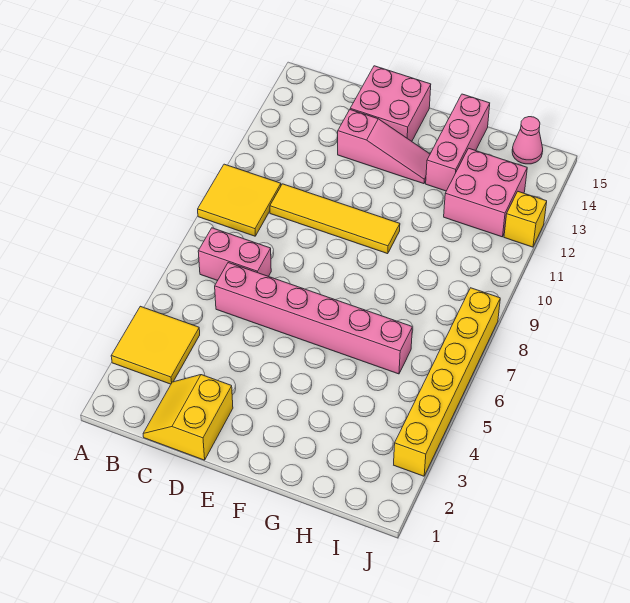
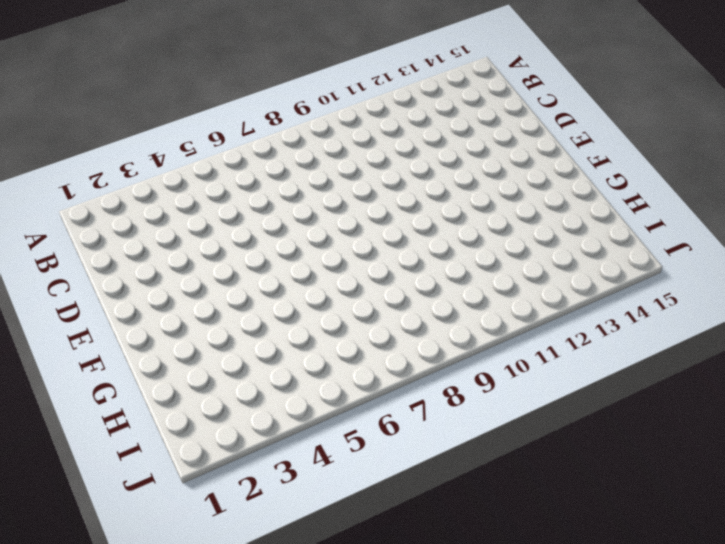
none -> yellow 2x2 tile [111,306,200,384]
none -> yellow 2x2 tile [198,164,281,236]
none -> pink 1x2 brick [198,228,271,281]

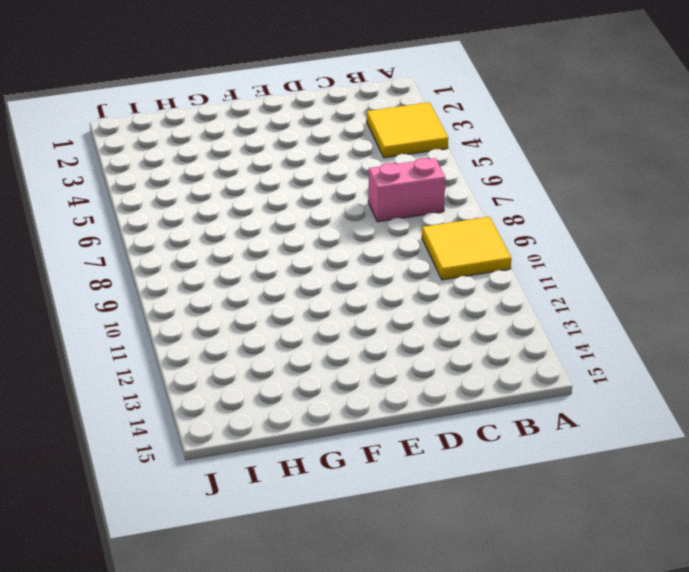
none -> yellow 2x2 slope [143,375,233,460]
none -> pink 1x6 brick [215,263,412,374]
none -> yellow 1x4 tile [270,184,400,254]

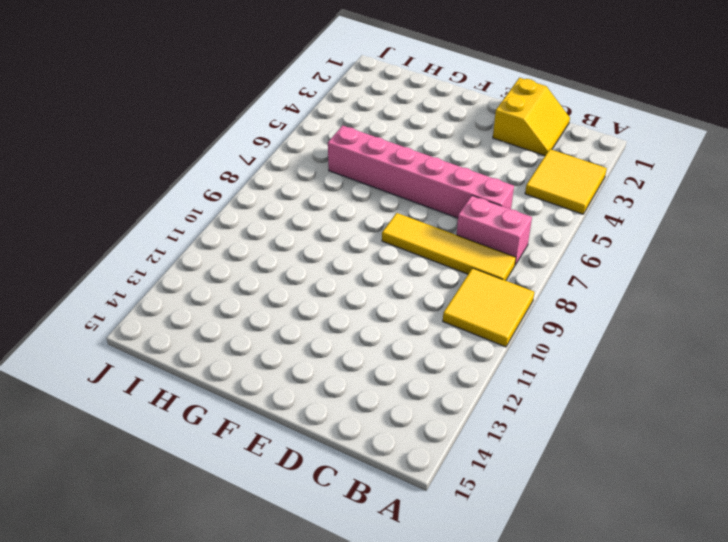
yellow 1x4 tile [382,213,516,281] -> yellow 1x4 tile moved to [270,184,400,254]
none -> pink 1x3 slope [338,110,430,184]
none -> pink 2x2 brick [350,66,431,141]
none -> pink 1x3 brick [426,94,490,191]

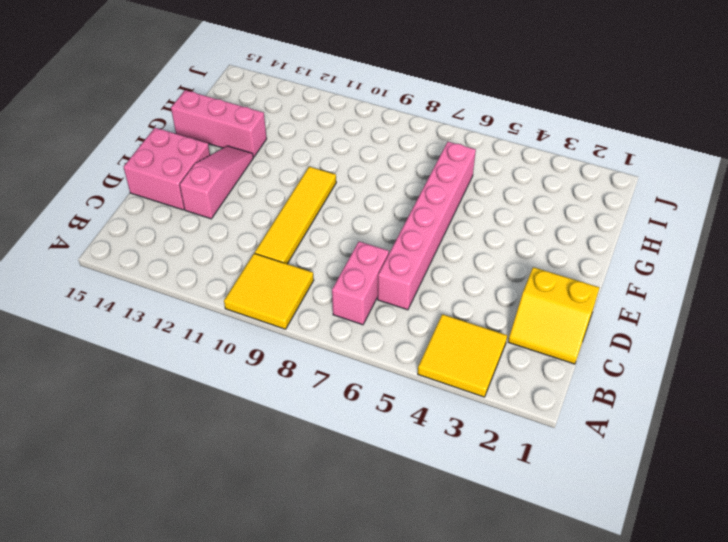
none -> pink 2x2 brick [444,148,527,237]
none -> pink 1x1 cone [512,117,543,164]
none -> yellow 1x6 brick [394,288,500,476]

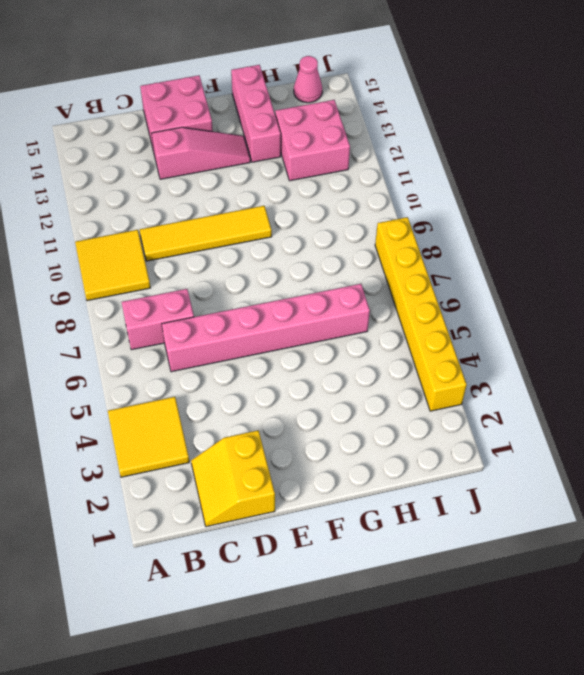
none -> yellow 1x1 brick [504,192,547,247]

